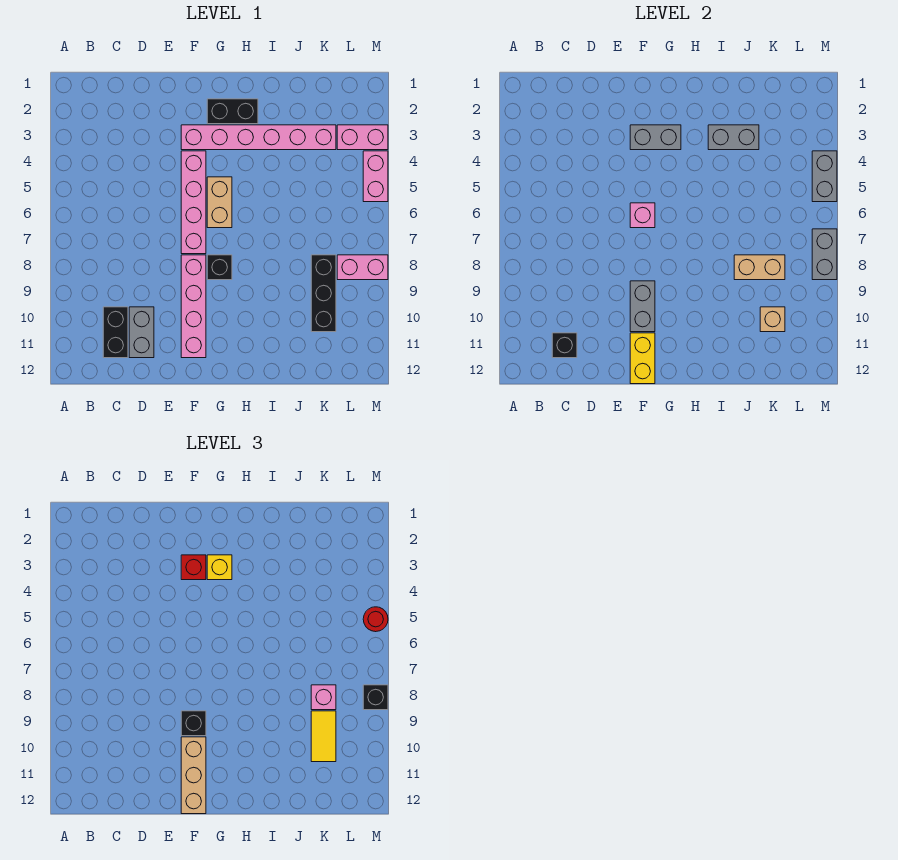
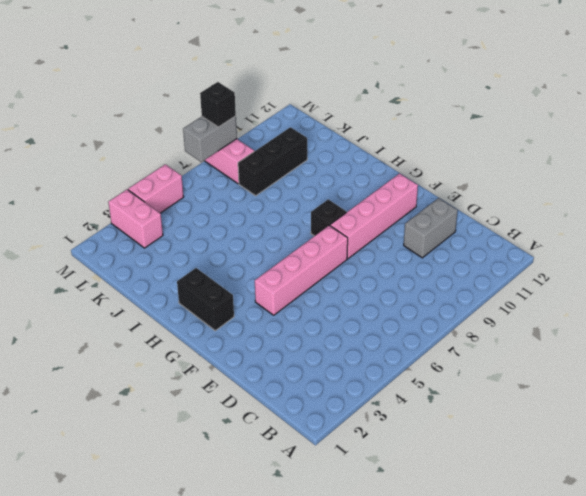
none -> black 1x2 brick [103,307,128,358]
none -> pink 1x6 brick [181,125,336,150]
none -> tan 1x2 brick [207,177,232,228]
none -> black 1x1 brick [552,333,577,358]

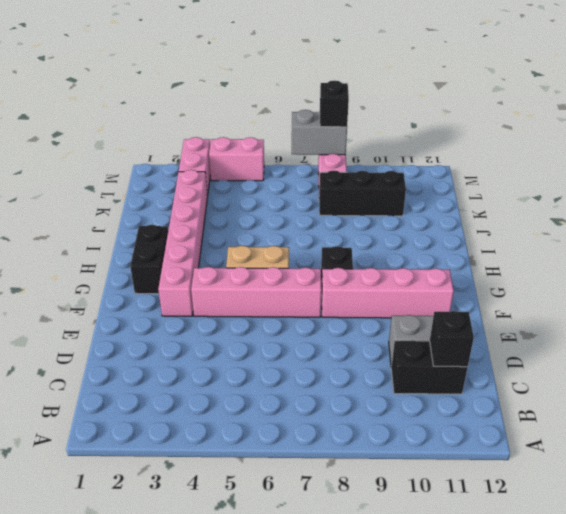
none -> grey 1x2 brick [630,125,681,150]
none -> pink 1x1 brick [630,203,655,228]
none -> grey 1x2 brick [630,281,655,332]
none -> yellow 1x2 brick [630,333,655,384]

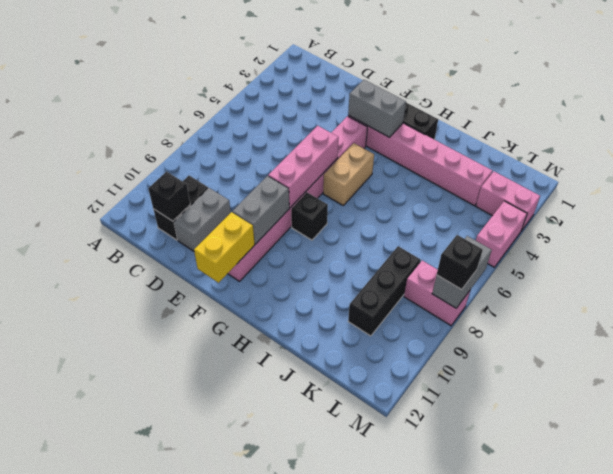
pink 1x3 brick [268,126,339,208] -> pink 1x1 brick [630,203,655,228]
none -> grey 1x2 brick [708,125,759,150]
none -> tan 1x2 brick [734,255,785,280]
none -> tan 1x1 brick [760,307,785,332]
none -> grey 1x2 brick [812,151,837,202]

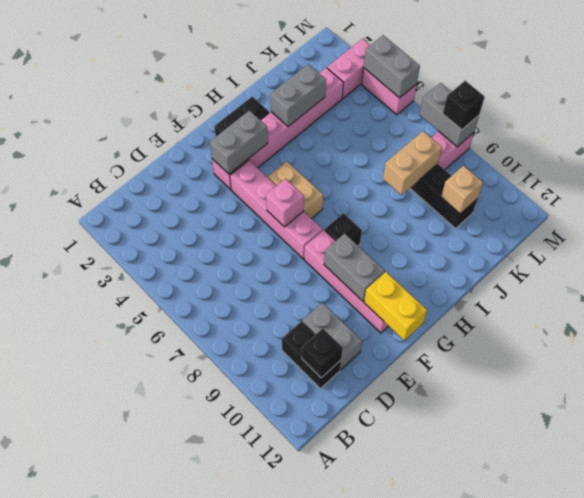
none -> red 1x1 brick [181,555,206,580]
none -> black 1x1 brick [181,711,206,736]
none -> tan 1x3 brick [181,737,206,814]
none -> yellow 1x1 brick [207,555,232,580]

